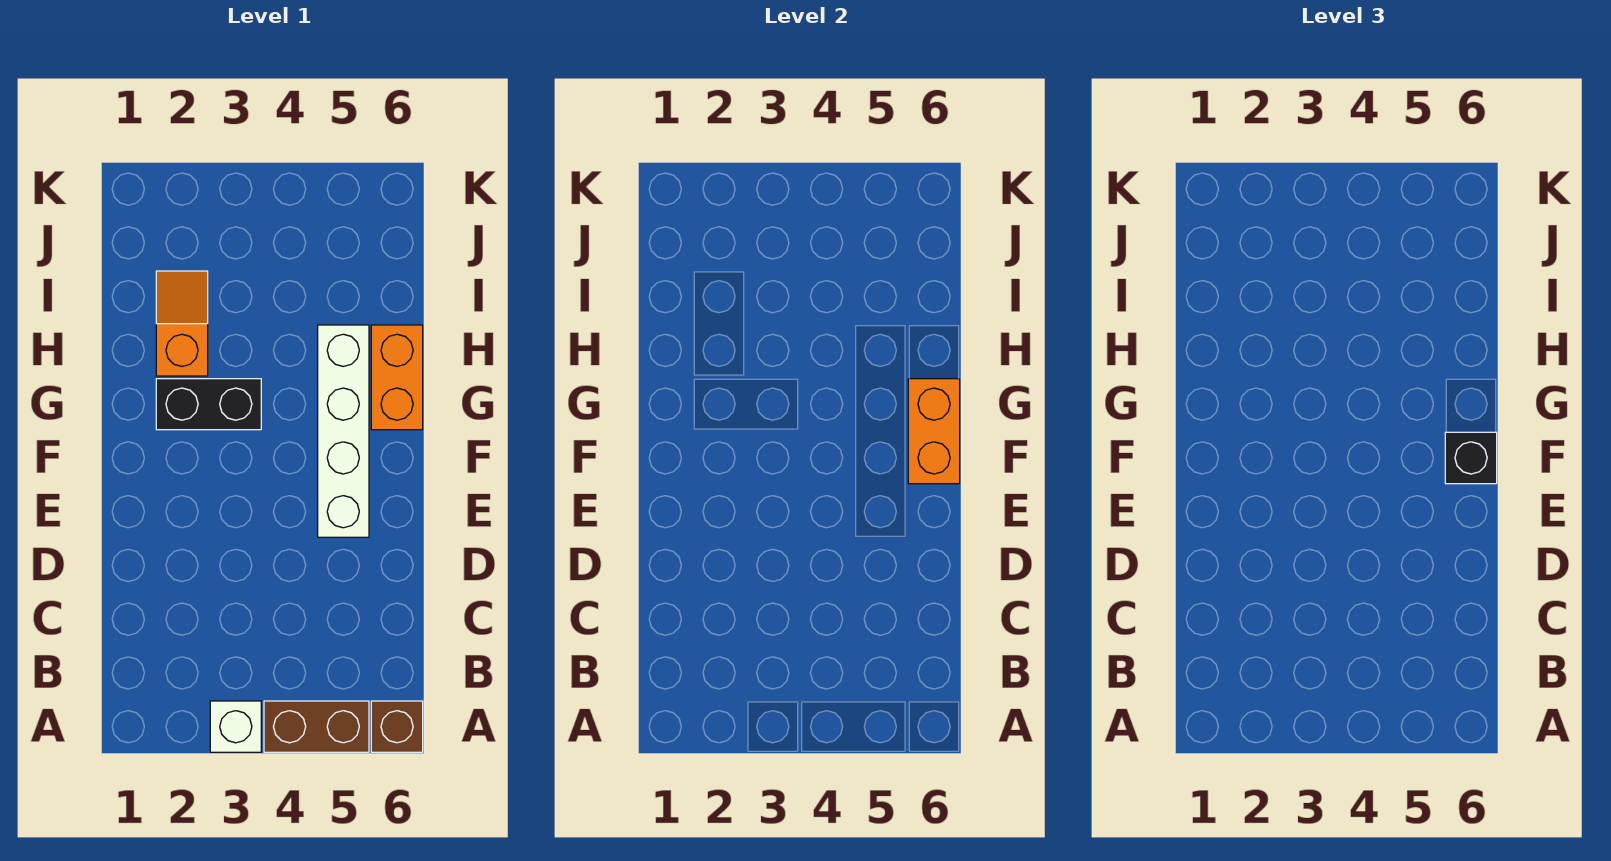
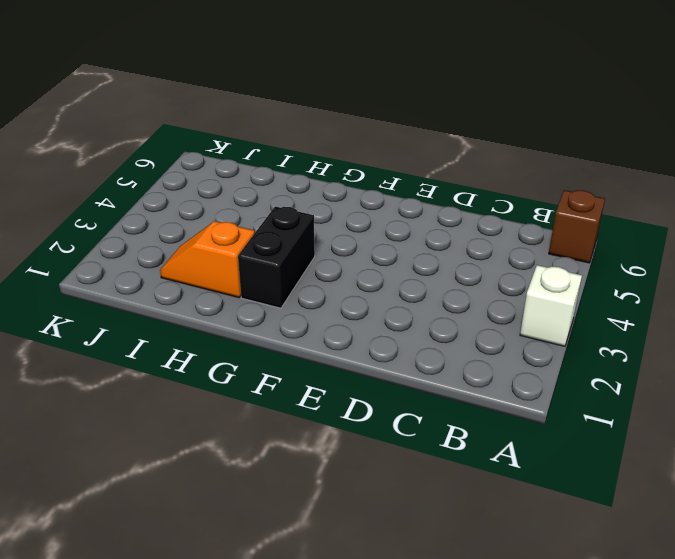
none -> brown 1x2 brick [264,701,369,752]
none -> white 1x4 brick [318,325,369,537]

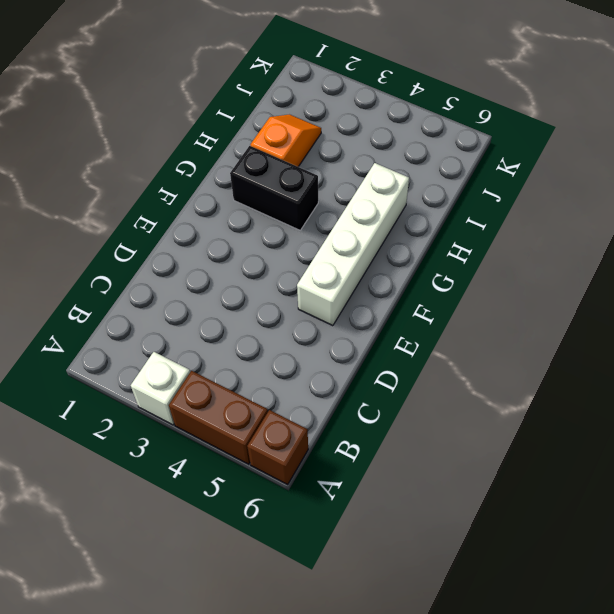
none -> orange 1x2 brick [371,325,423,430]
none -> orange 1x2 brick [908,379,960,484]

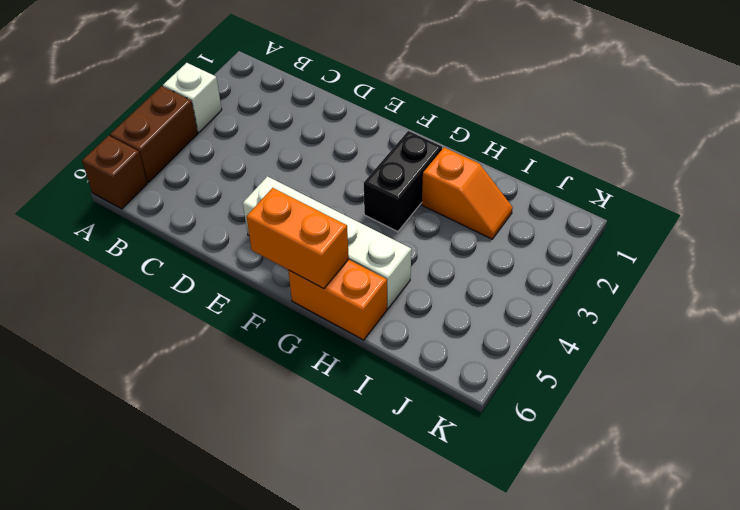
none -> black 1x1 brick [1445,432,1497,484]

